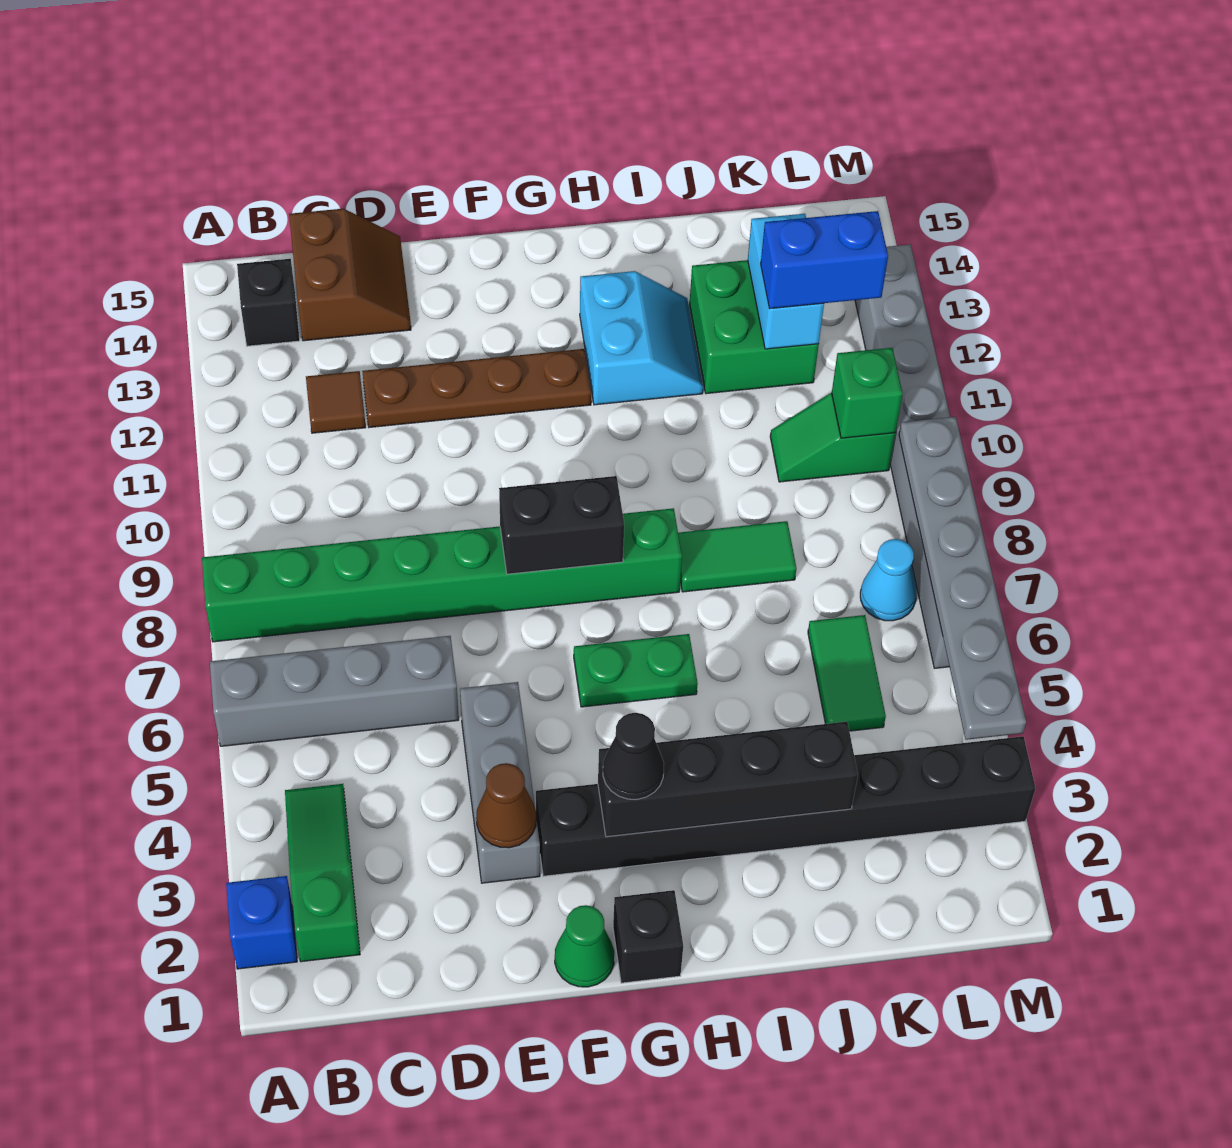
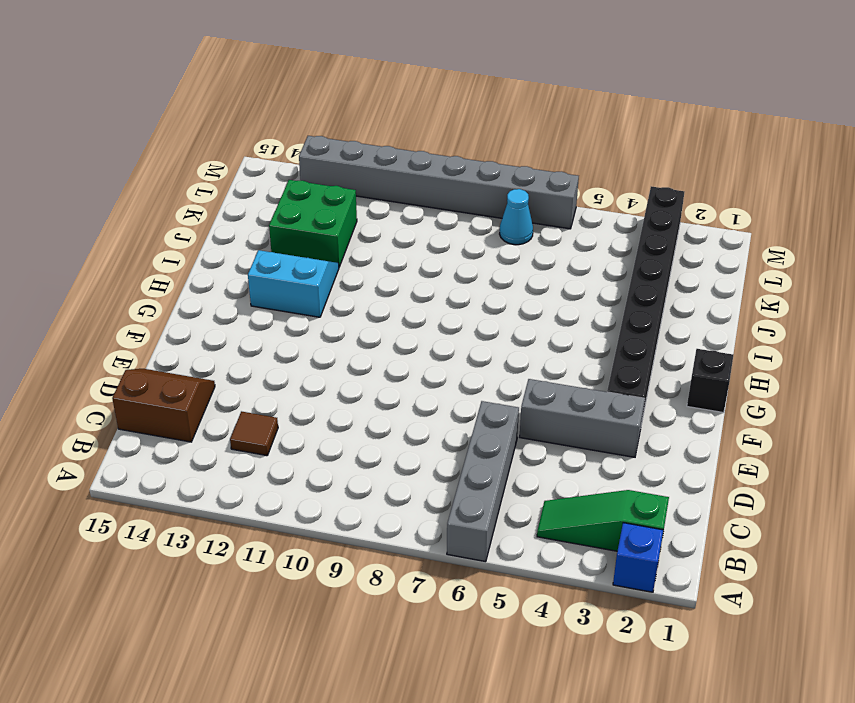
none -> green 1x8 brick [202,508,682,642]
none -> black 1x1 brick [237,259,300,346]
none -> brown 1x4 plate [362,349,591,427]

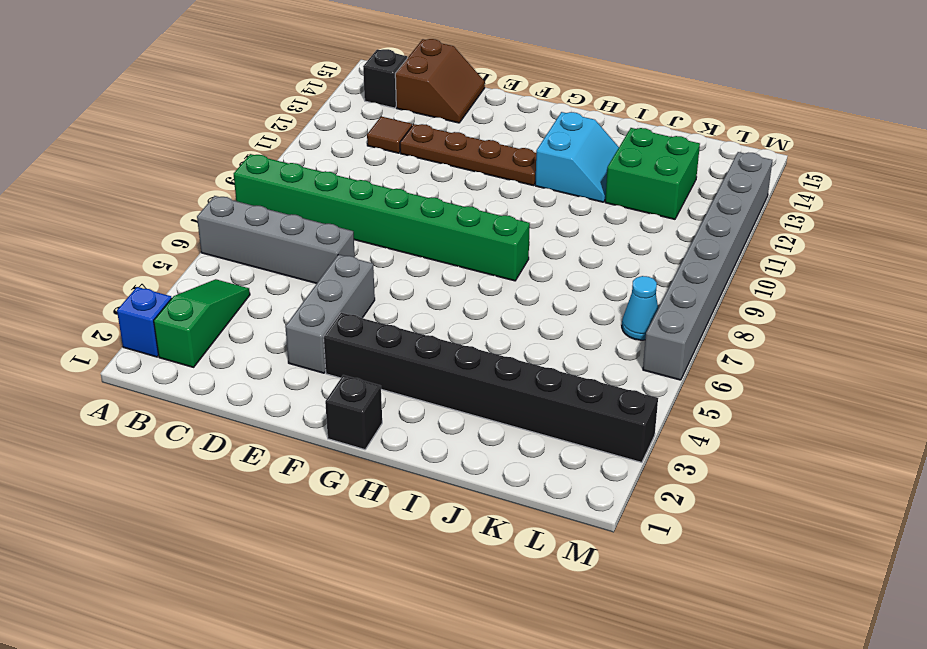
none -> green 1x1 cone [555,905,614,987]
none -> green 1x2 plate [574,634,698,707]
none -> green 1x2 tile [678,521,797,592]

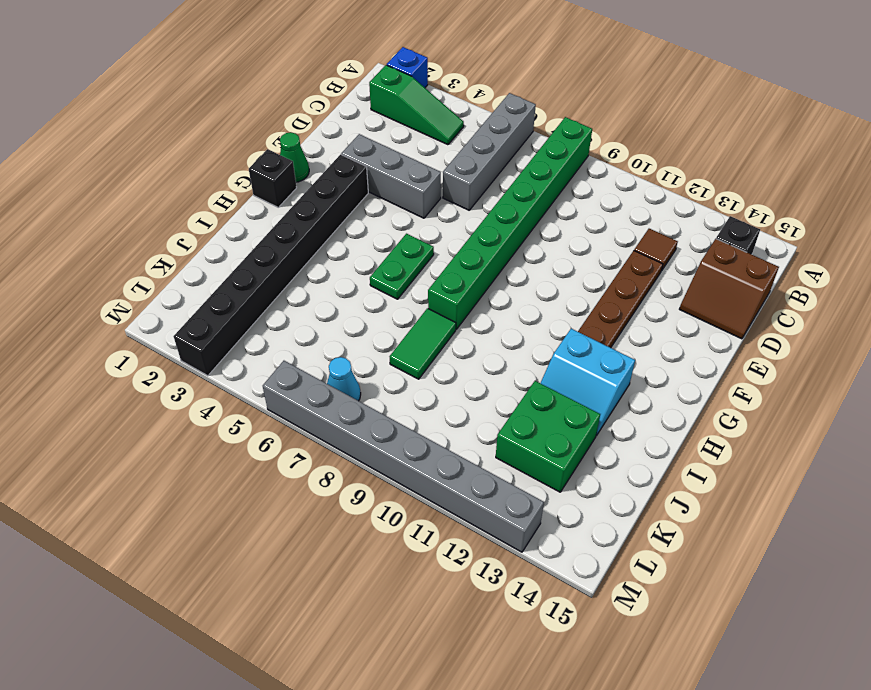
none -> green 1x2 tile [808,615,886,731]
none -> green 1x2 slope [770,393,896,482]
none -> brown 1x1 cone [476,763,536,848]

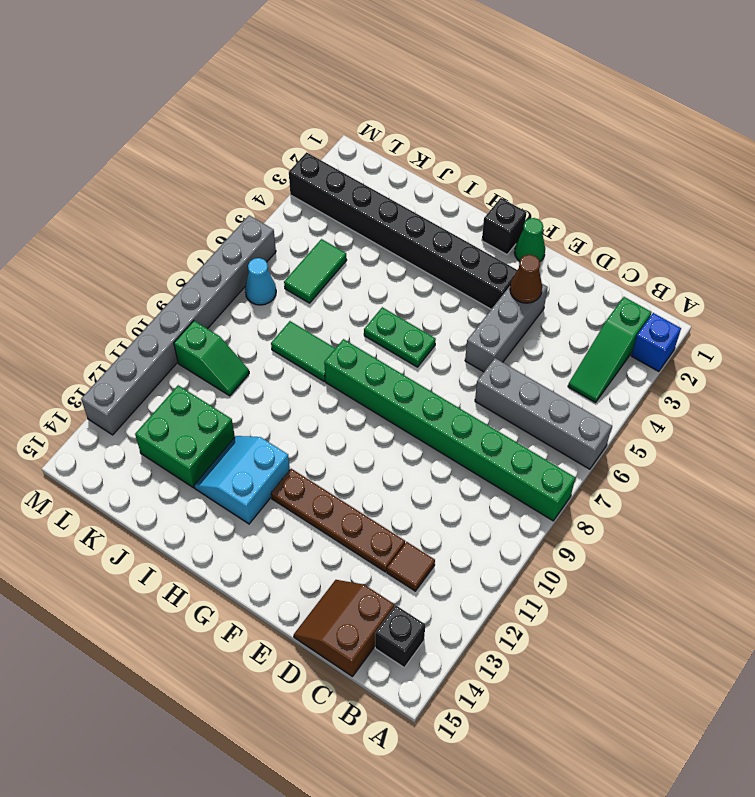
none -> black 1x2 brick [499,476,624,574]
none -> black 1x4 brick [598,722,858,837]
none -> cyan 1x2 brick [748,214,824,349]

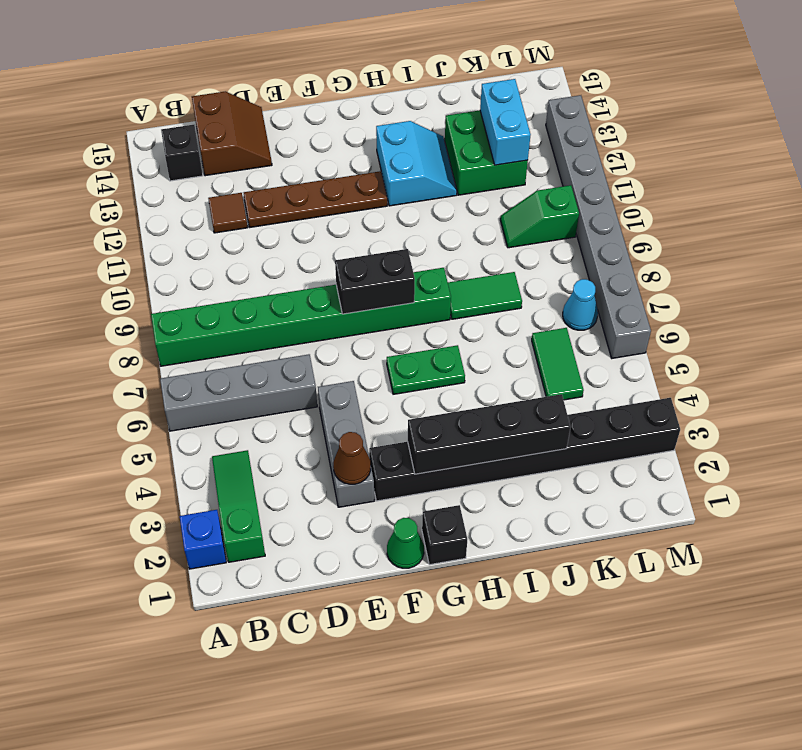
none -> green 1x1 brick [832,348,903,438]
none -> grey 1x6 plate [899,417,1026,740]
none -> black 1x1 cone [603,713,664,799]

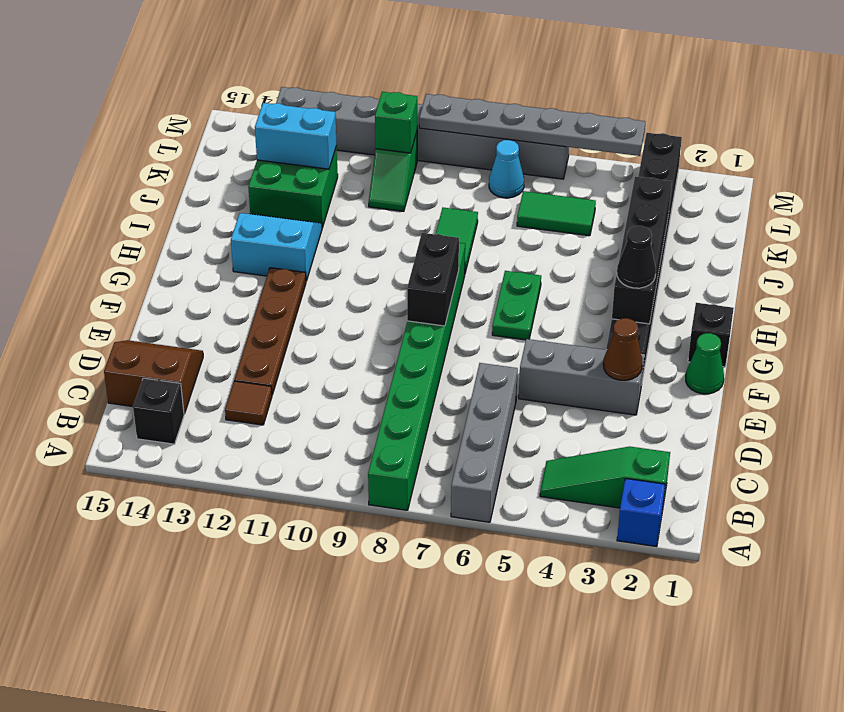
none -> blue 1x2 brick [761,211,888,309]

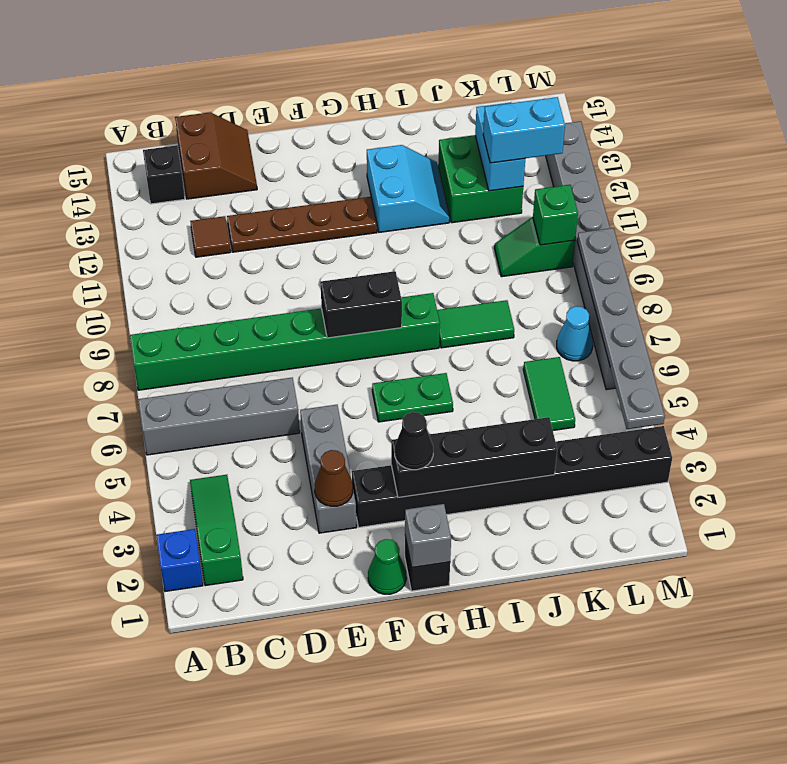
grey 1x1 brick [405,504,451,568] -> none
cyan 1x2 brick [483,97,565,163] -> blue 1x2 brick [761,211,888,309]

